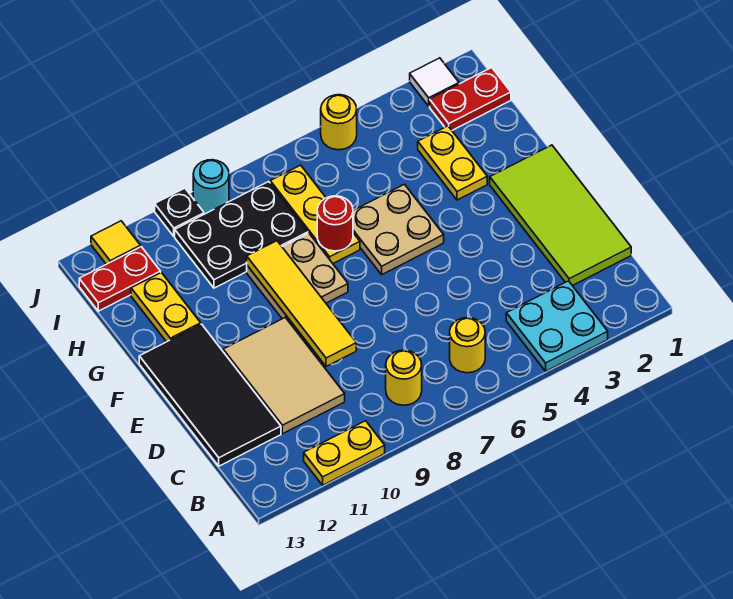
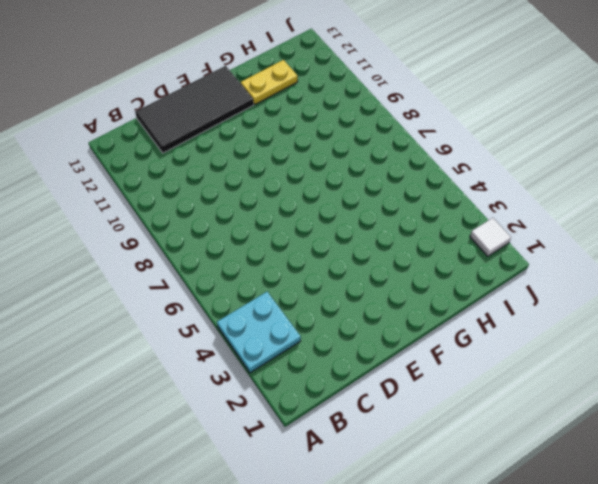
none -> yellow 1x2 plate [304,421,385,485]
none -> yellow 1x1 round brick [450,318,485,373]
none -> yellow 1x1 round brick [386,350,422,405]

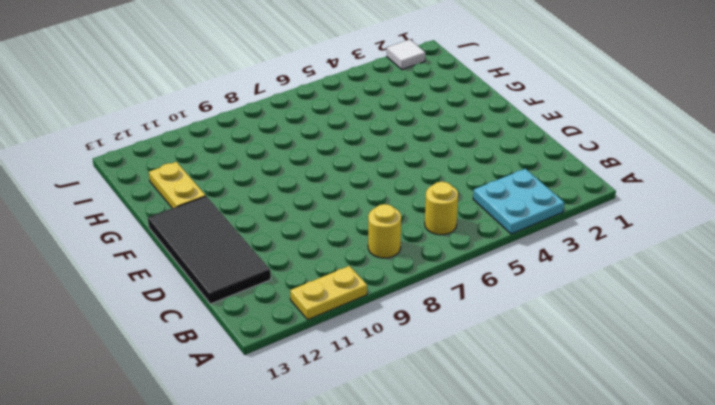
none -> lime 2x4 tile [490,145,631,286]
none -> tan 2x3 tile [223,318,345,434]
none -> tan 2x2 plate [353,184,444,275]

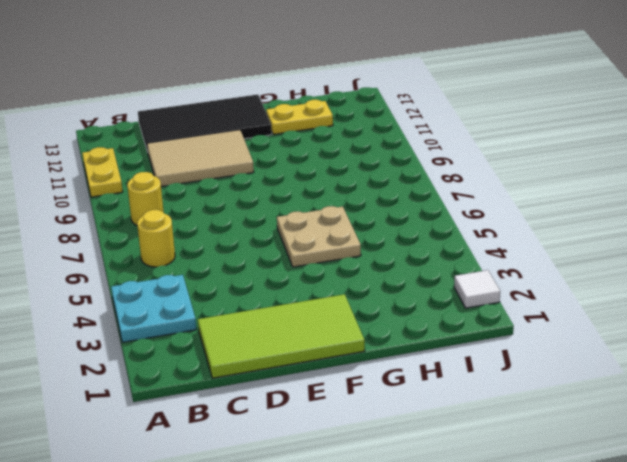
none -> tan 2x2 plate [247,233,348,322]
none -> yellow 1x2 plate [418,126,487,200]
none -> yellow 1x3 plate [270,165,360,263]

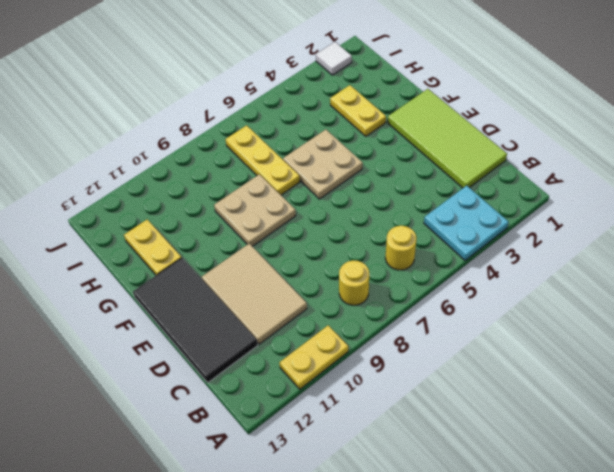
none -> black 2x3 plate [175,182,308,288]
none -> red 1x2 plate [430,68,511,130]
none -> red 1x2 plate [79,247,161,311]

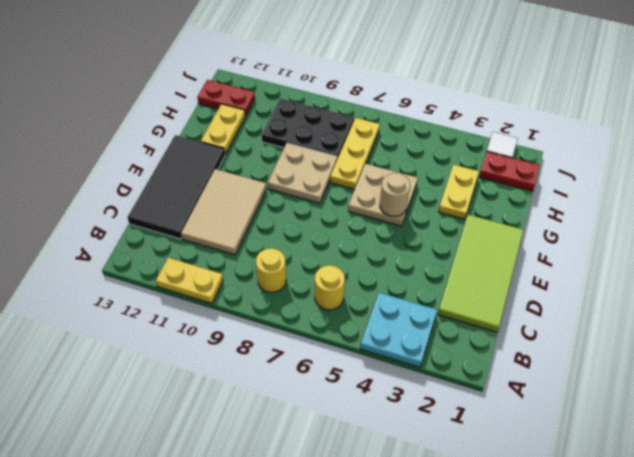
tan 1x1 round brick [380,173,410,216] -> none
none -> yellow 1x1 round brick [321,95,357,150]
none -> cyan 1x1 round brick [193,160,229,214]
none -> black 1x1 plate [155,188,204,236]

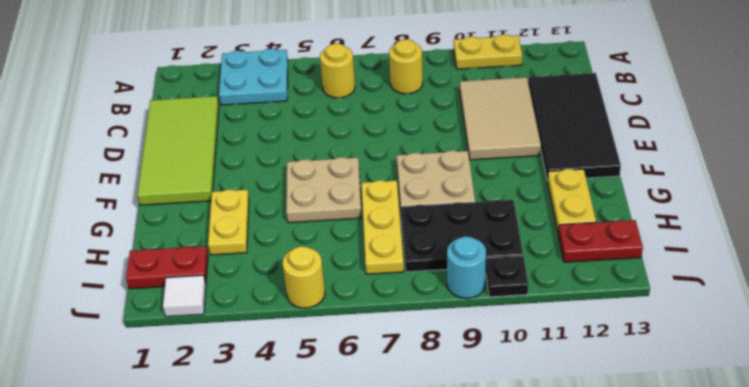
none -> yellow 1x1 tile [91,221,140,264]
none -> yellow 1x4 tile [247,241,356,366]
none -> red 1x1 round brick [317,196,353,251]

